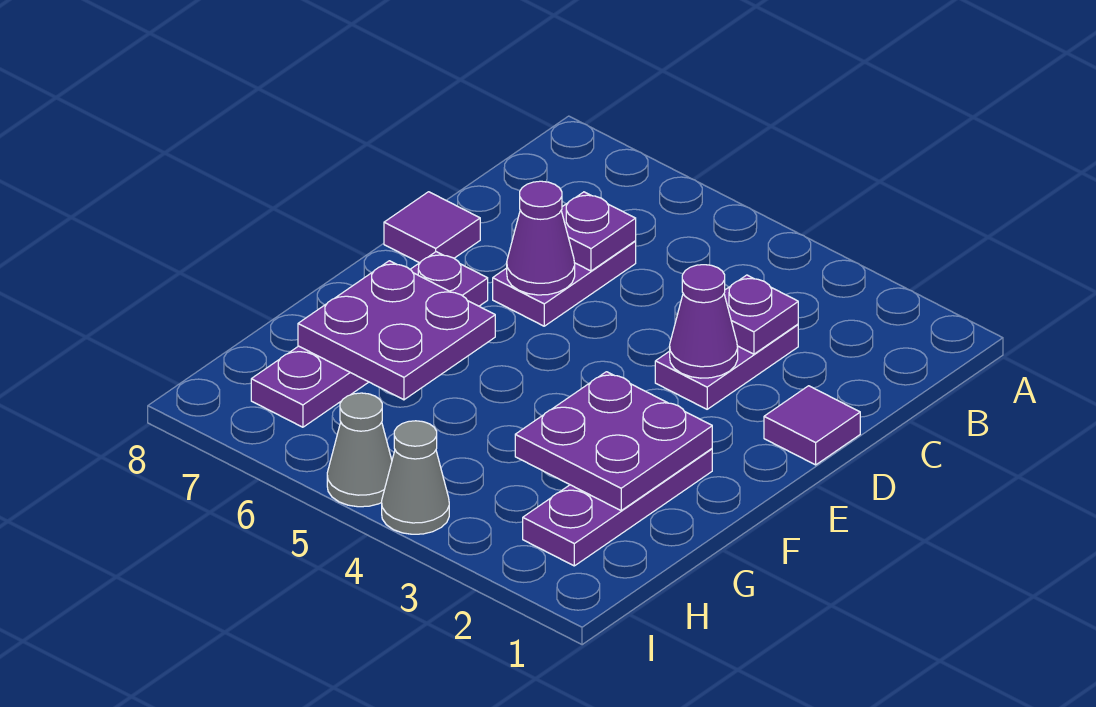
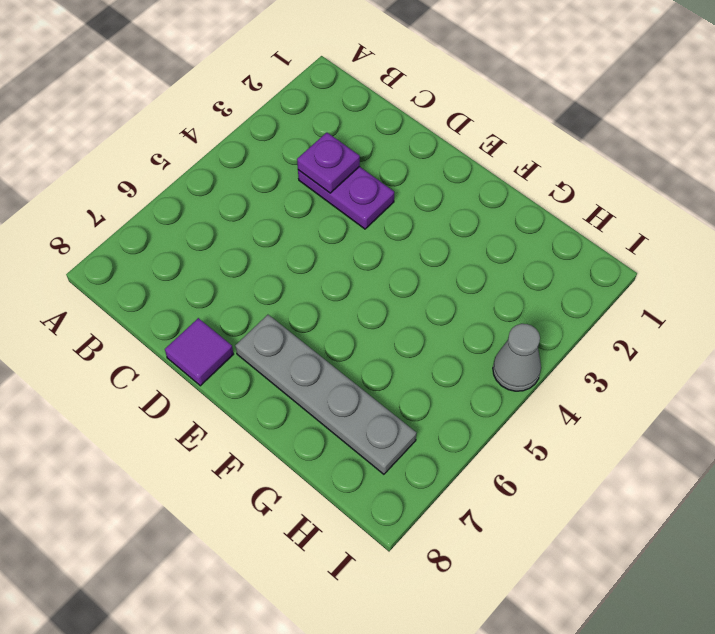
grey 1x4 plate [235,315,416,474] -> purple 1x4 plate [251,252,488,427]
none -> purple 1x2 plate [493,241,636,326]
none -> purple 1x1 tile [764,386,860,465]
none -> purple 1x3 plate [523,449,712,566]

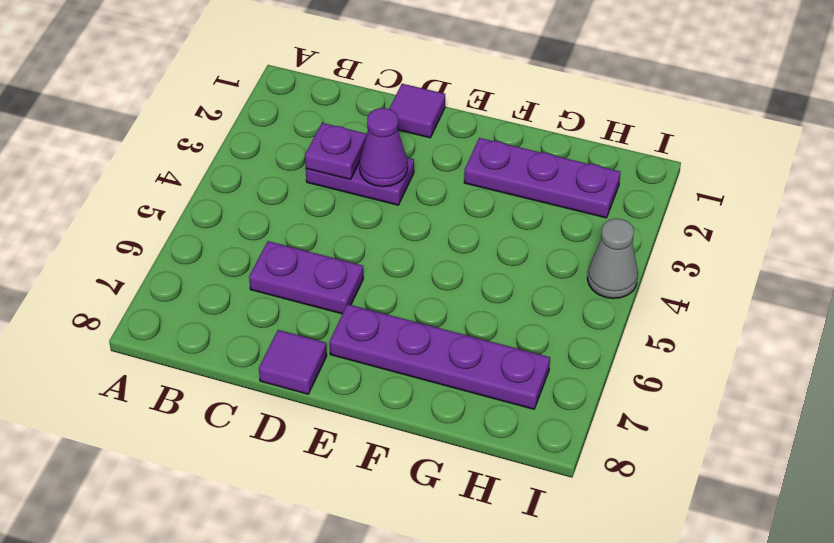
none -> grey 1x1 cone [327,393,392,507]
none -> purple 1x1 plate [561,192,636,271]
none -> purple 1x1 cone [507,181,575,295]

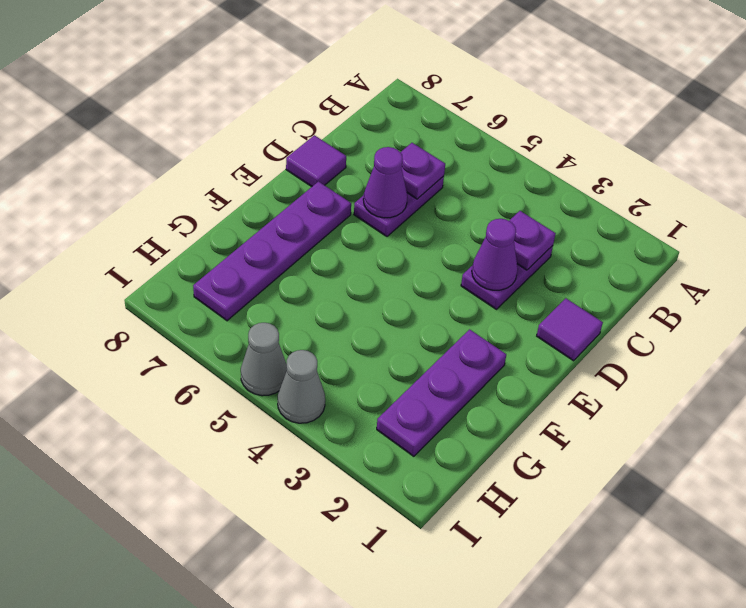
none -> purple 2x2 plate [515,372,712,510]
none -> purple 2x2 plate [298,261,495,400]

